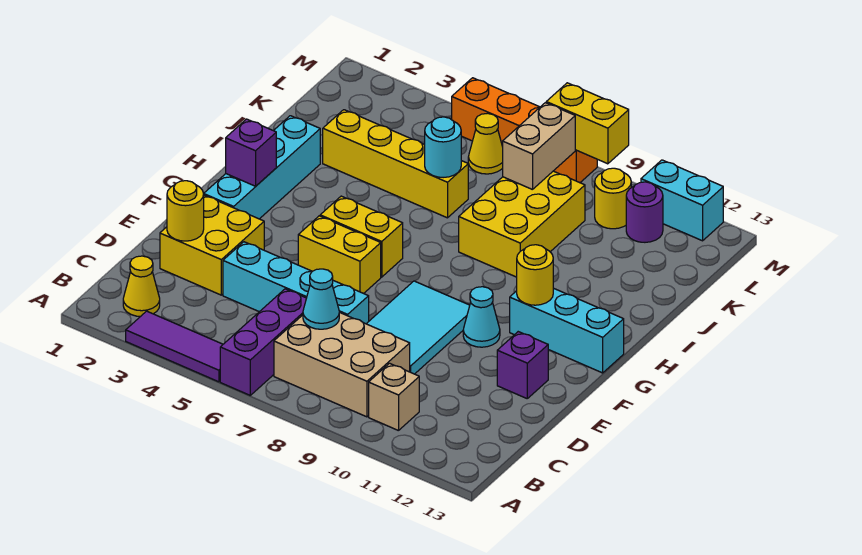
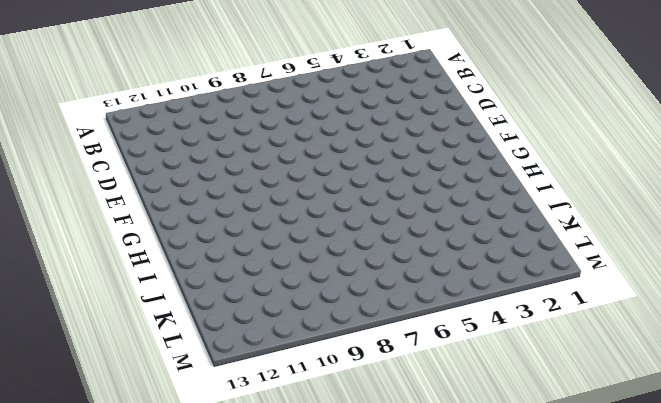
none -> purple 1x3 tile [126,311,223,382]
none -> purple 1x3 brick [220,289,306,395]
none -> yellow 1x1 cone [123,256,160,317]

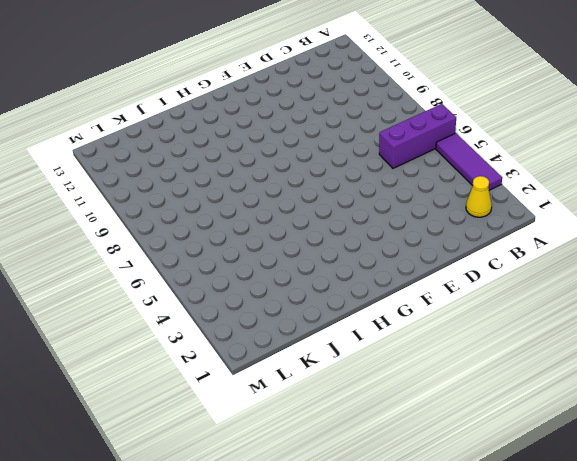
none -> tan 2x3 brick [274,312,410,417]
none -> tan 1x1 brick [369,363,419,431]
none -> yellow 2x2 brick [160,195,264,295]

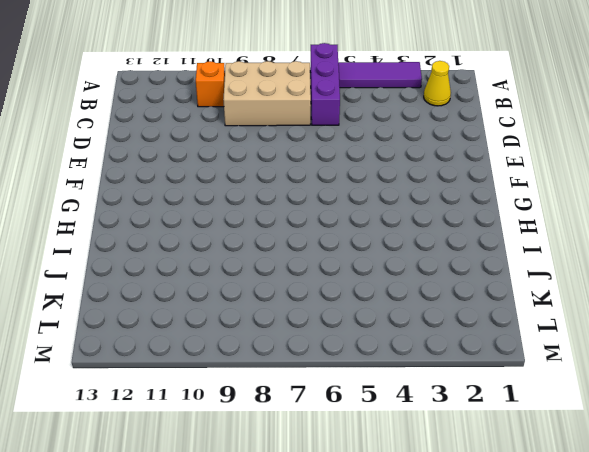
orange 1x1 brick [196,61,225,107] -> tan 1x1 brick [369,363,419,431]
none -> yellow 2x2 brick [160,195,264,295]
none -> cyan 1x4 brick [223,242,369,324]
none -> cyan 2x3 tile [367,281,470,374]

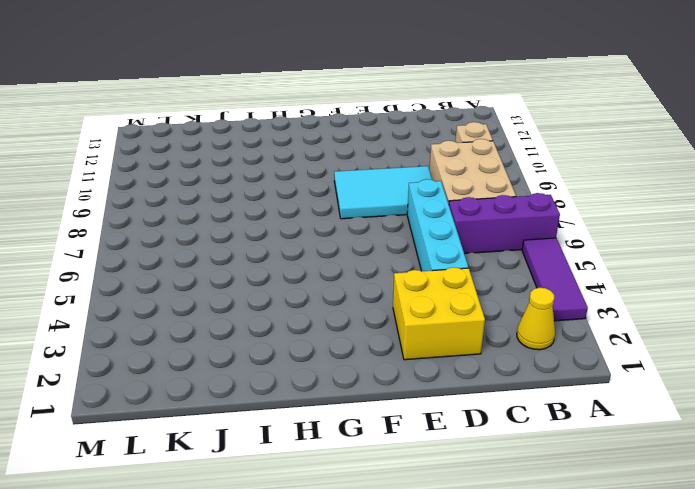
none -> purple 1x1 brick [497,332,548,398]
none -> cyan 1x4 brick [204,116,320,219]
none -> yellow 1x2 brick [298,216,381,294]

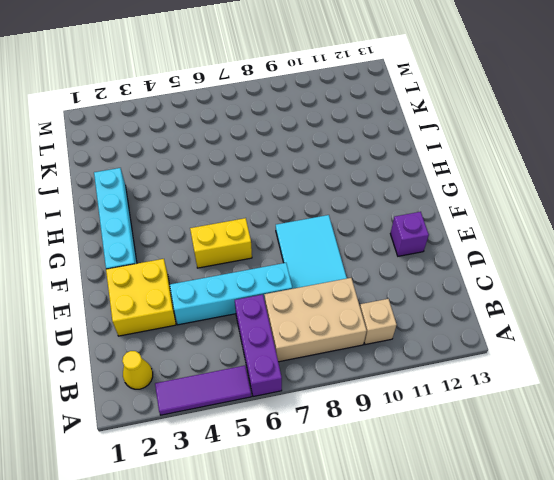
none -> cyan 1x1 cone [463,287,500,347]
none -> yellow 1x2 brick [320,196,403,277]
none -> cyan 1x3 brick [510,288,624,373]

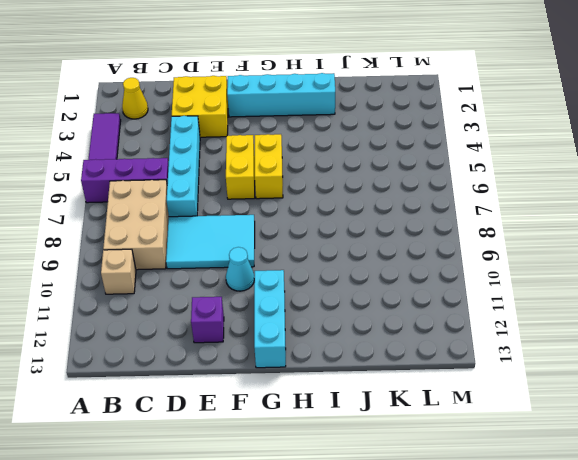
none -> yellow 2x3 brick [459,171,585,277]
none -> yellow 1x4 brick [323,110,468,218]
none -> yellow 1x1 cone [468,113,503,174]

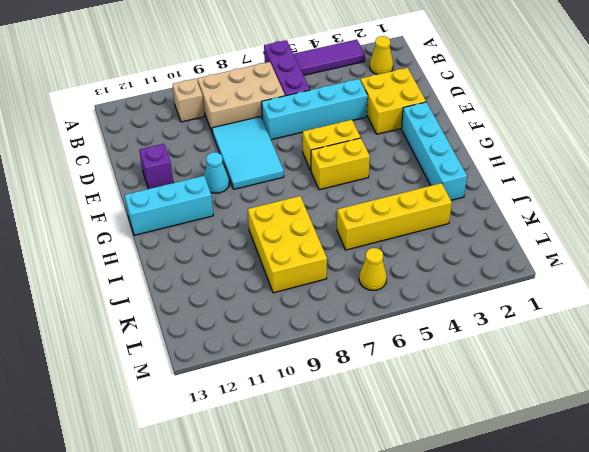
none -> yellow 1x1 round brick [595,168,631,229]
none -> purple 1x1 round brick [626,182,663,242]
none -> orange 1x4 brick [452,78,597,183]

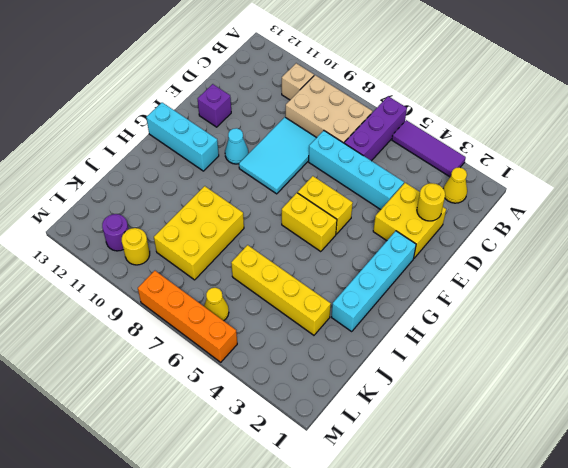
none -> cyan 1x2 brick [641,160,723,241]
none -> cyan 1x1 cone [303,269,339,329]
none -> purple 1x1 brick [226,119,276,186]

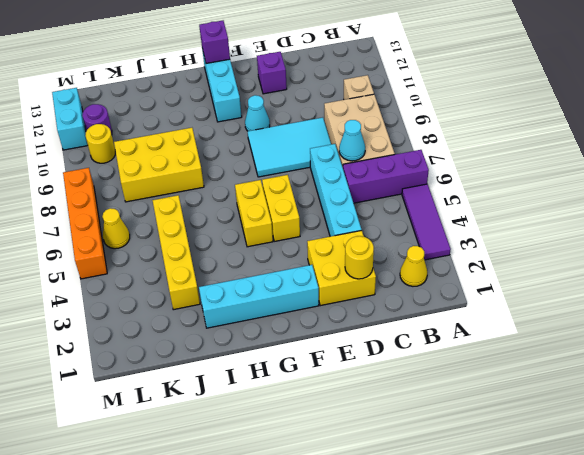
purple 1x1 brick [199,21,230,63] -> purple 1x1 brick moved to [226,119,276,186]
none -> yellow 1x1 round brick [517,245,553,305]
none -> cyan 1x1 round brick [425,117,461,178]
none -> tan 1x2 brick [503,103,575,190]

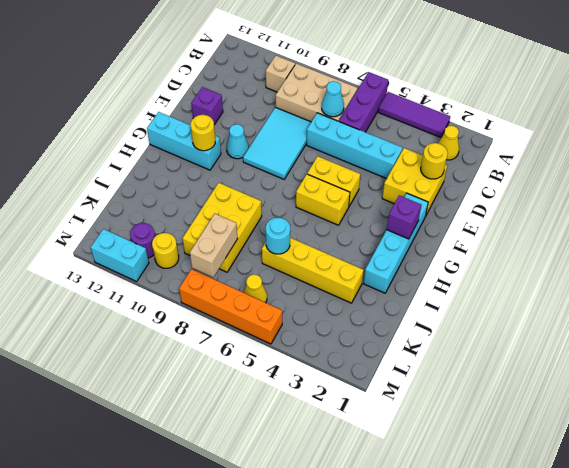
none -> yellow 1x2 brick [546,83,629,164]

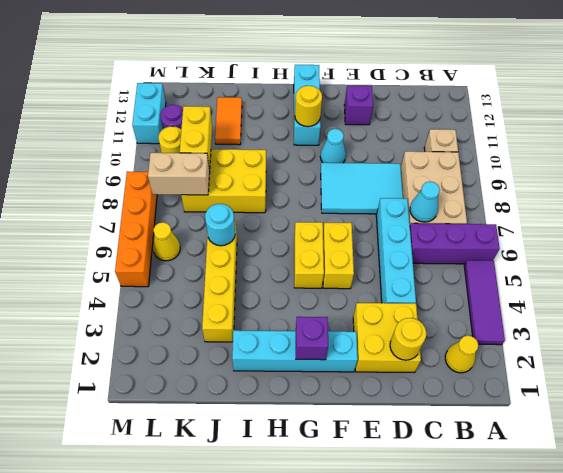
orange 1x2 tile [215,97,242,145] -> none
yellow 1x2 brick [180,106,212,171] -> yellow 1x2 brick moved to [546,83,629,164]

